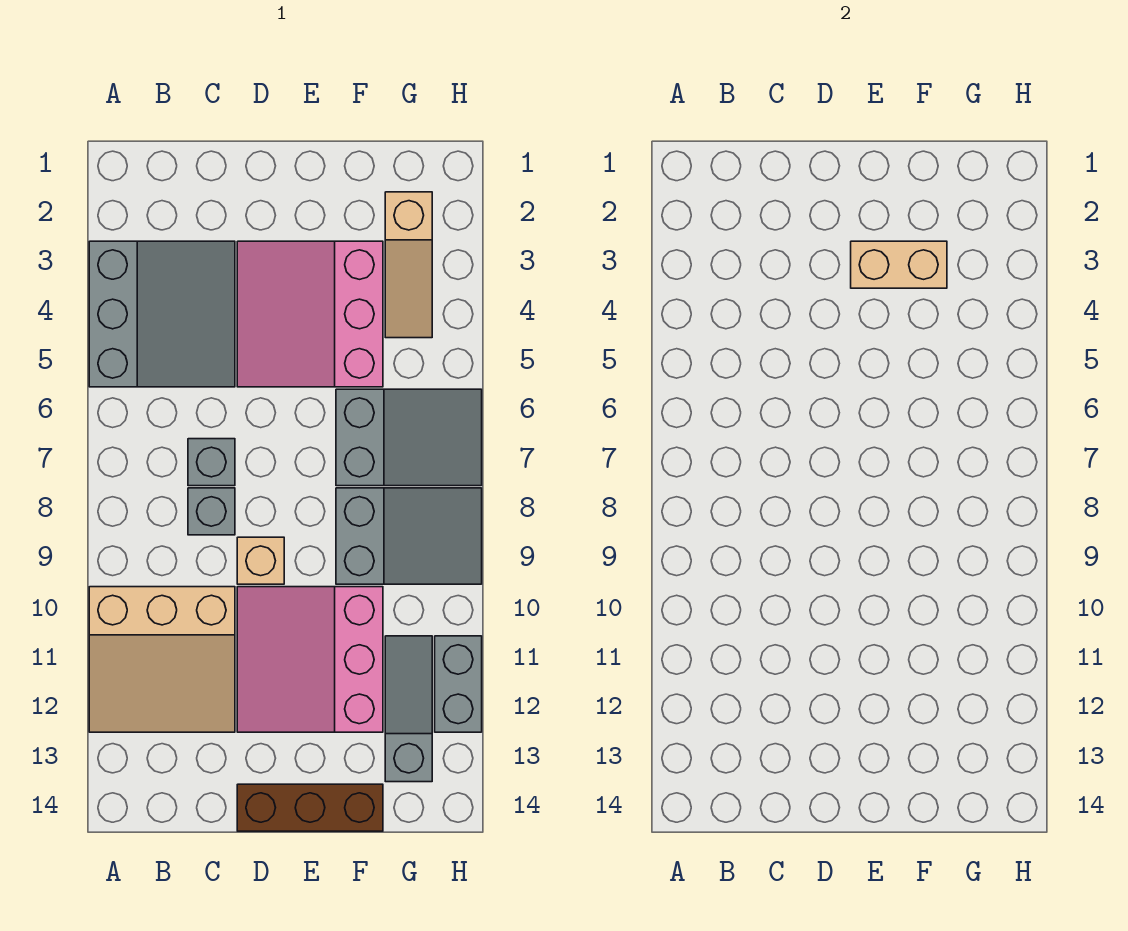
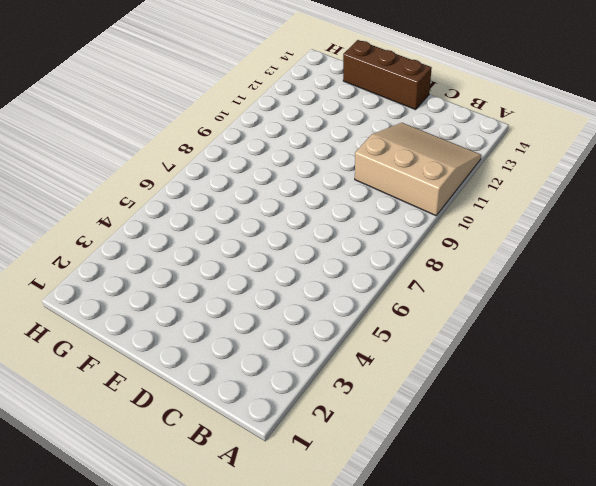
none -> grey 3x3 slope [89,241,235,387]
none -> grey 1x1 brick [188,439,235,486]
none -> grey 1x1 brick [188,488,235,535]

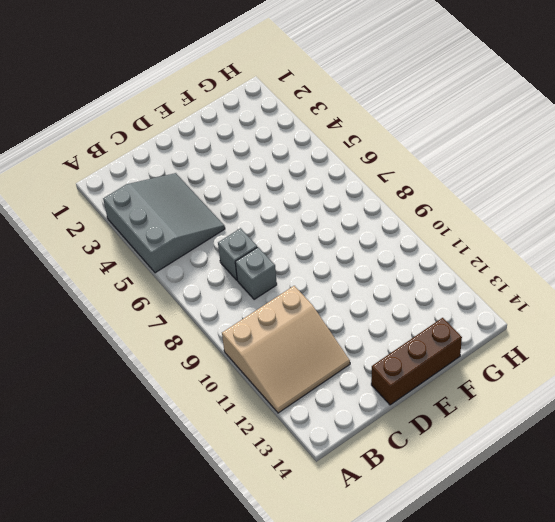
none -> pink 3x3 slope [237,241,383,387]
none -> tan 1x1 brick [237,537,284,584]
none -> pink 3x3 slope [237,587,383,732]

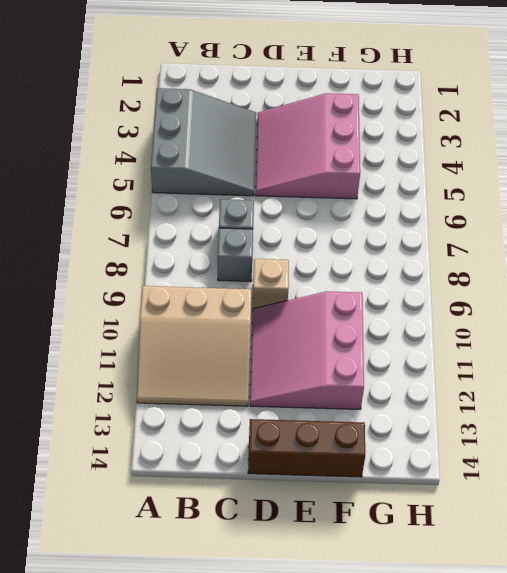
none -> grey 2x3 slope [336,389,482,486]
none -> grey 2x3 slope [336,488,482,584]
none -> tan 1x3 slope [385,192,432,338]

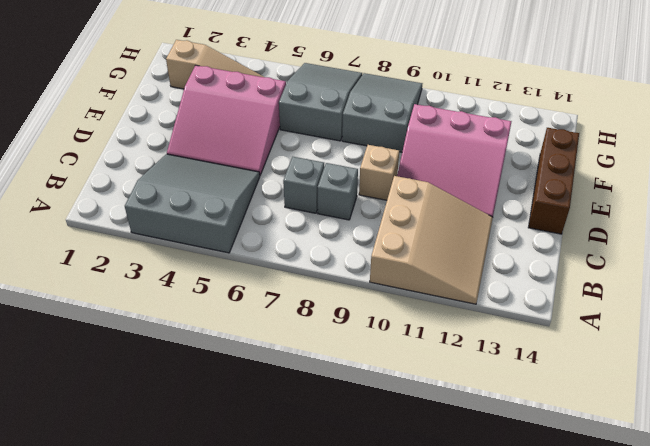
none -> grey 1x3 slope [385,636,432,782]
none -> grey 1x2 brick [435,636,482,732]
none -> tan 1x2 brick [851,241,947,288]

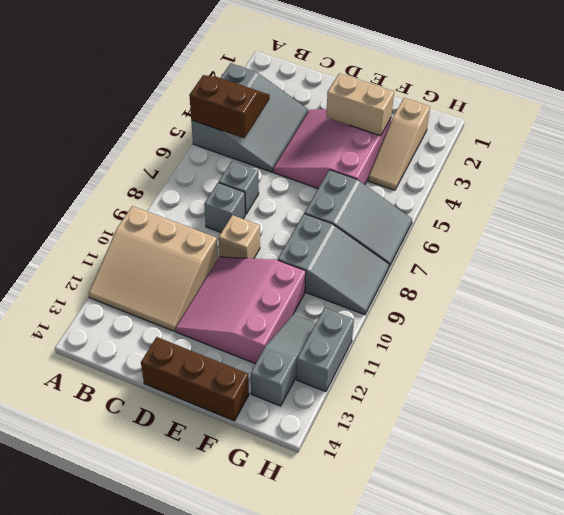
brown 2x2 slope [189,75,270,138] -> none

